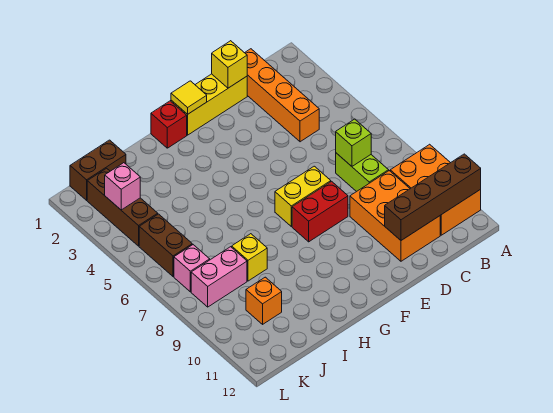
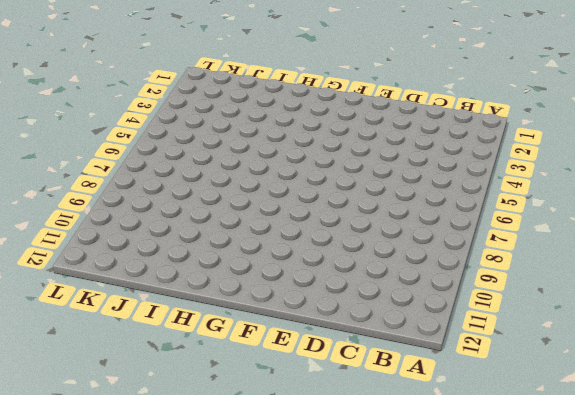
none -> orange 2x3 brick [390,144,481,235]
none -> orange 1x4 brick [245,49,319,142]
none -> lime 1x2 brick [336,153,389,192]

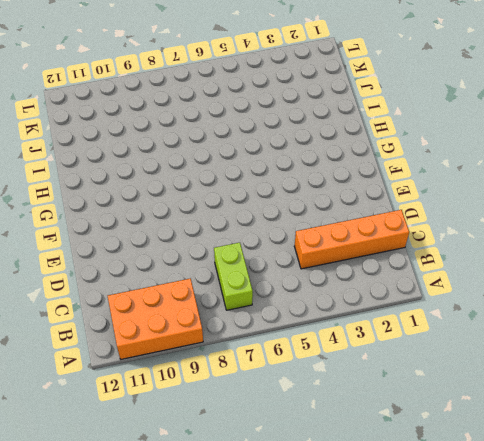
lime 1x2 brick [214,243,253,310] -> lime 1x2 brick turned to [336,153,389,192]
none -> orange 2x3 brick [350,171,440,261]
none -> yellow 1x3 brick [171,74,247,135]
none -> yellow 1x2 brick [275,166,331,227]

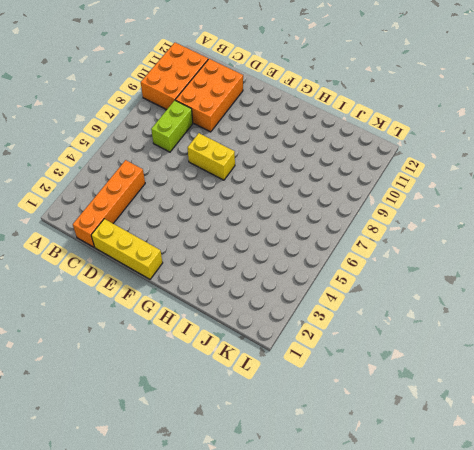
none -> red 1x2 brick [292,181,348,242]
none -> red 1x1 brick [151,101,187,148]
none -> yellow 1x1 brick [232,234,267,281]

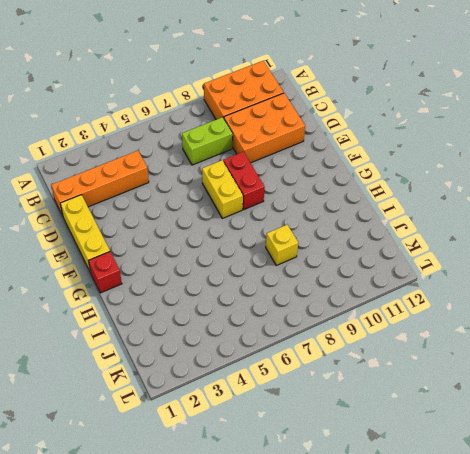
none -> brown 1x2 brick [70,140,126,200]
none -> pink 1x2 brick [191,247,247,307]
none -> orange 1x1 brick [246,277,282,324]

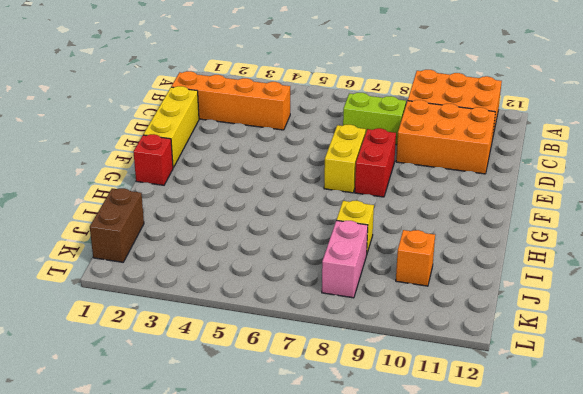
none -> brown 1x3 brick [87,168,158,246]
none -> brown 1x2 brick [139,214,192,277]
none -> pink 1x1 brick [174,245,210,292]

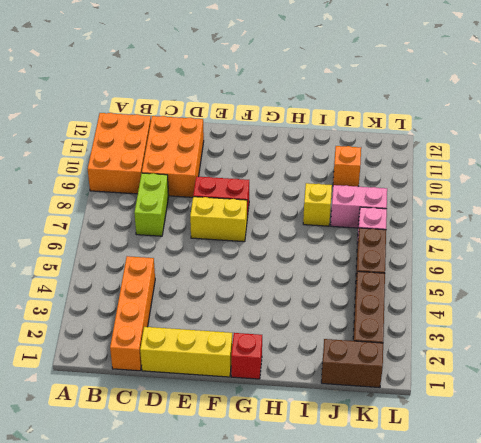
none -> brown 1x4 brick [385,154,481,240]
none -> lime 1x1 brick [336,119,371,166]
none -> yellow 1x1 brick [212,41,247,88]

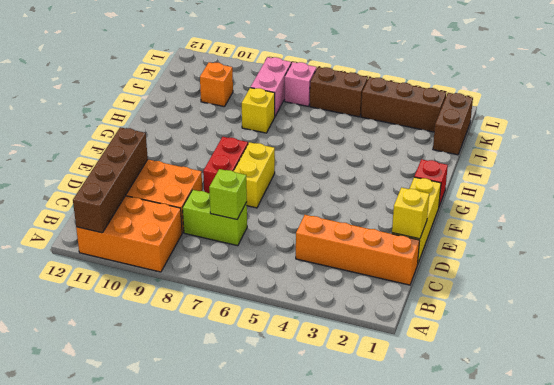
none -> yellow 1x1 tile [171,81,207,114]
none -> pink 1x1 brick [105,163,140,210]

